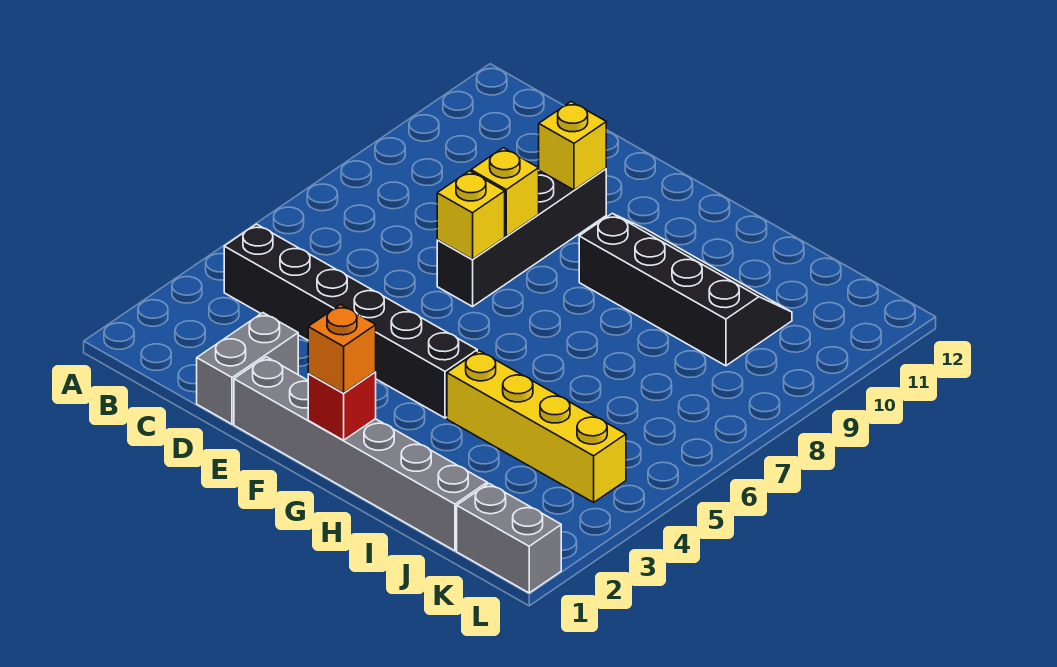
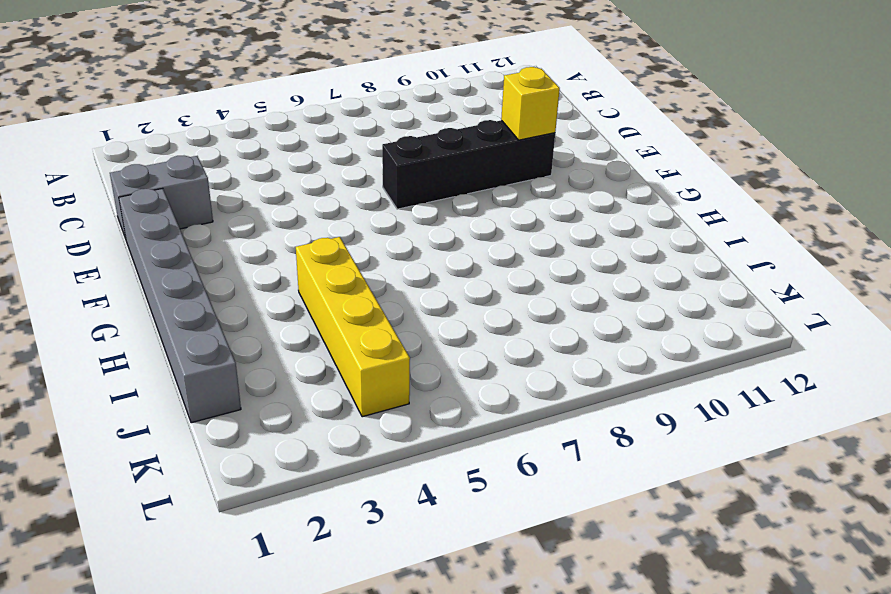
none -> black 1x6 brick [224,224,477,418]
none -> black 2x4 slope [579,214,792,366]
none -> grey 1x2 brick [457,484,561,593]

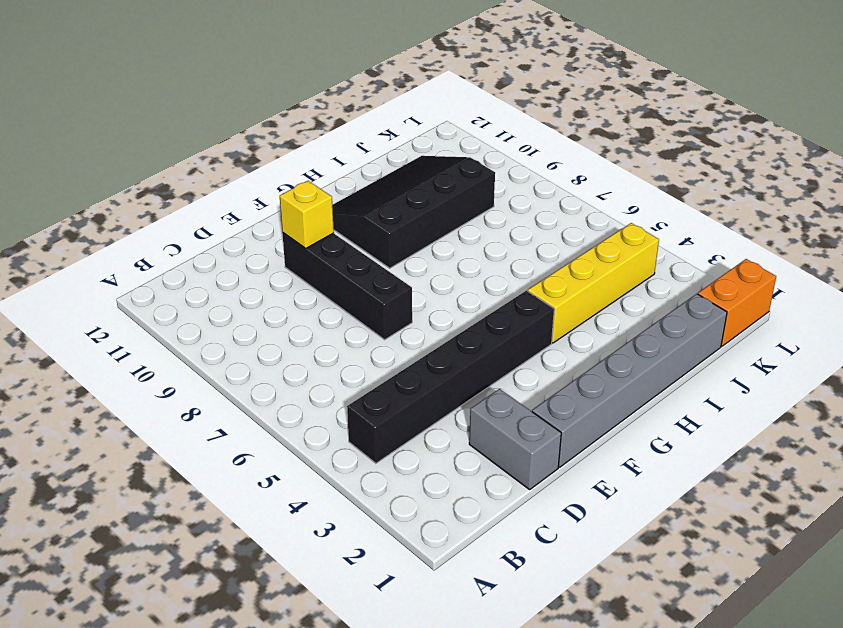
black 3x4 slope [332,156,495,268] -> black 2x4 slope [579,214,792,366]
orange 1x2 brick [698,259,776,346] -> grey 1x2 brick [457,484,561,593]
none -> yellow 1x1 brick [437,171,505,259]
none -> yellow 1x1 brick [471,148,539,236]
none -> red 1x1 brick [308,372,376,440]

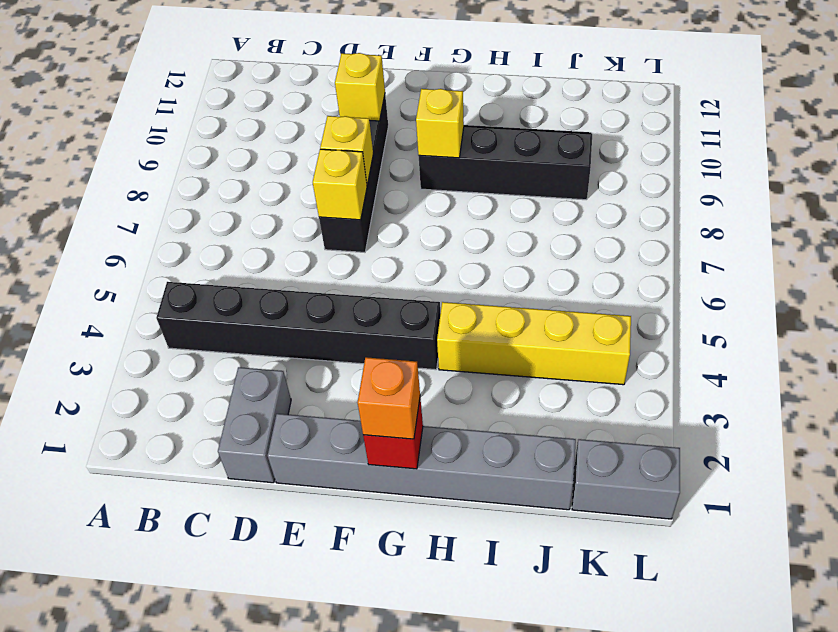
yellow 1x1 brick [416,89,464,158] -> none

